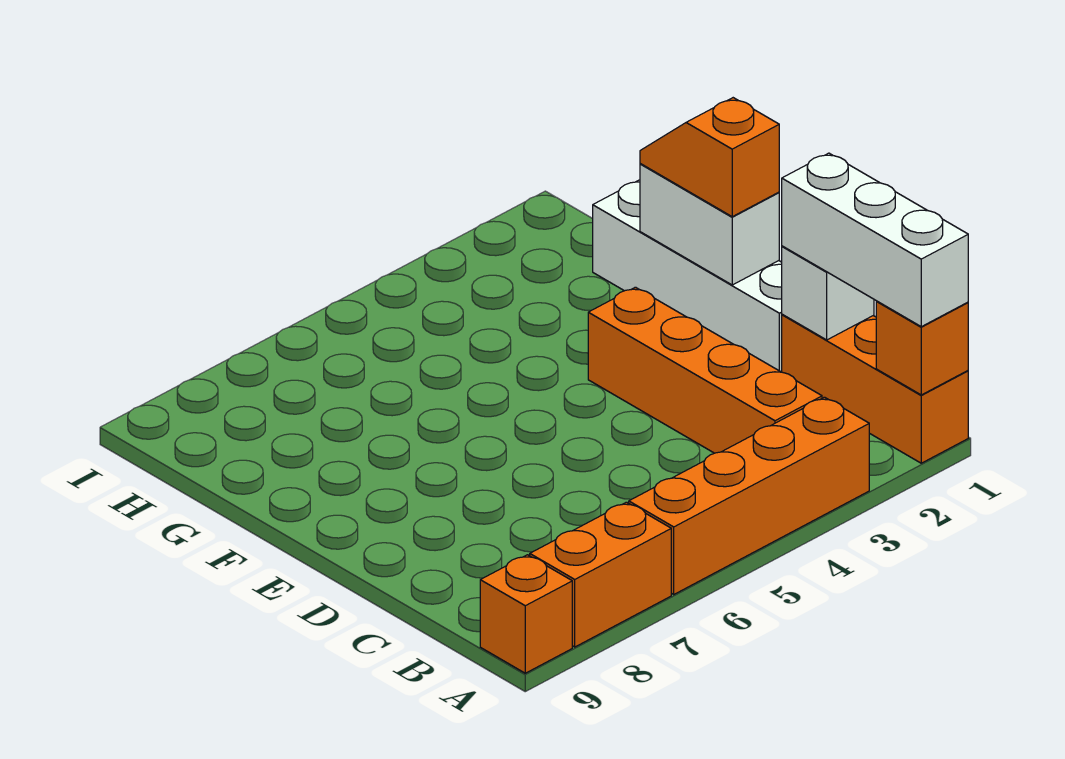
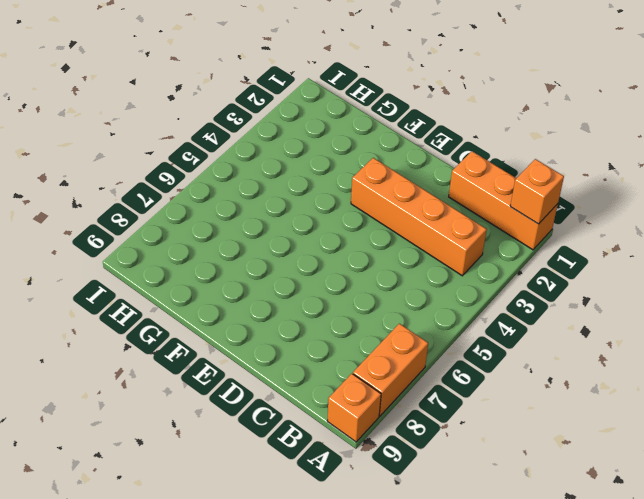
none -> orange 1x4 brick [629,397,869,594]
none -> white 1x4 brick [593,180,782,372]

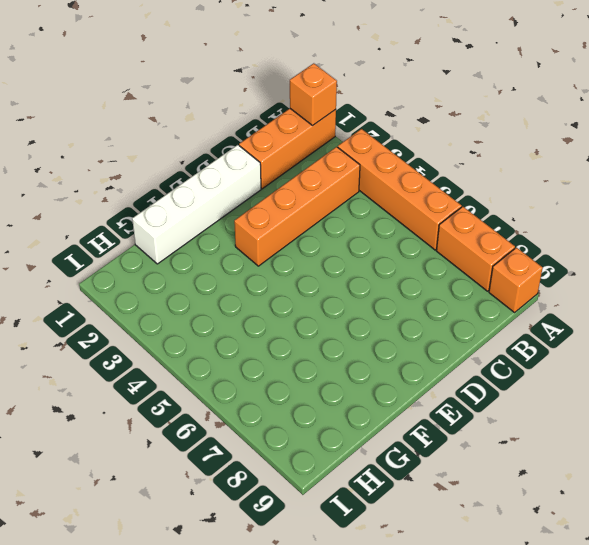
none -> white 1x1 brick [782,246,874,340]
none -> white 1x2 brick [640,164,779,285]

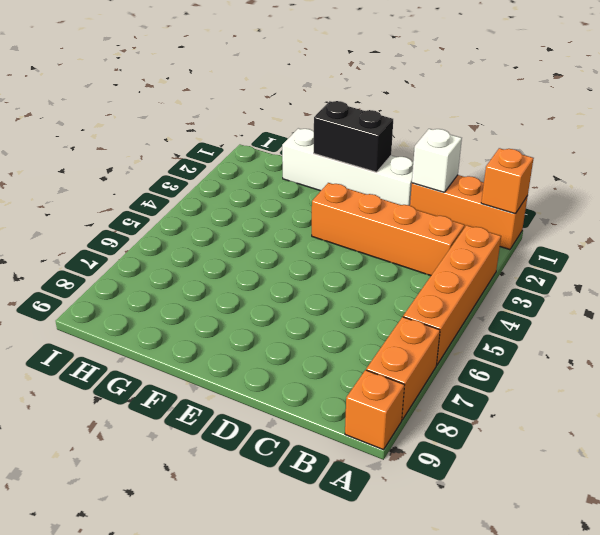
black 1x2 brick [314,101,393,172] -> white 1x2 brick [640,164,779,285]
none -> white 1x3 brick [782,153,968,327]
none -> orange 1x2 slope [640,98,779,217]

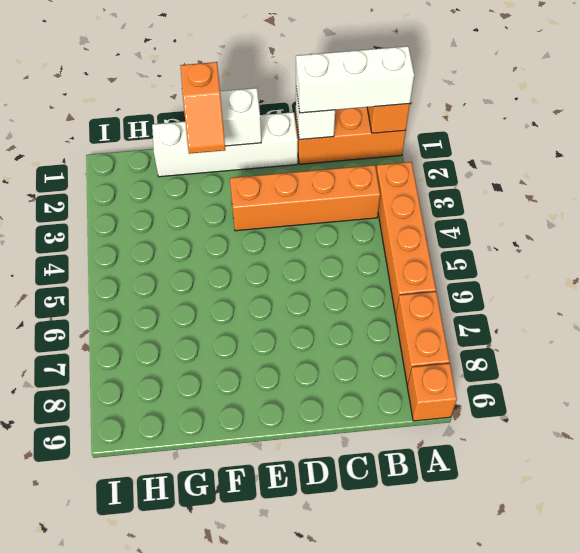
orange 1x2 slope [181,62,225,154] -> orange 1x2 slope turned to [640,98,779,217]

